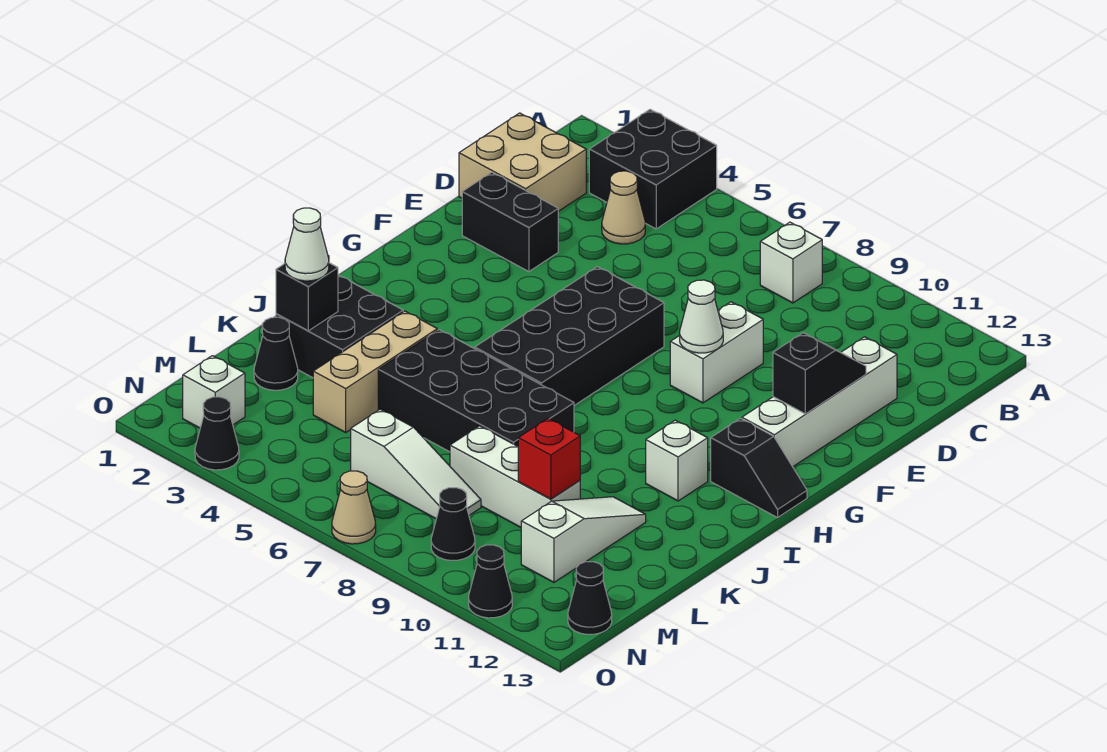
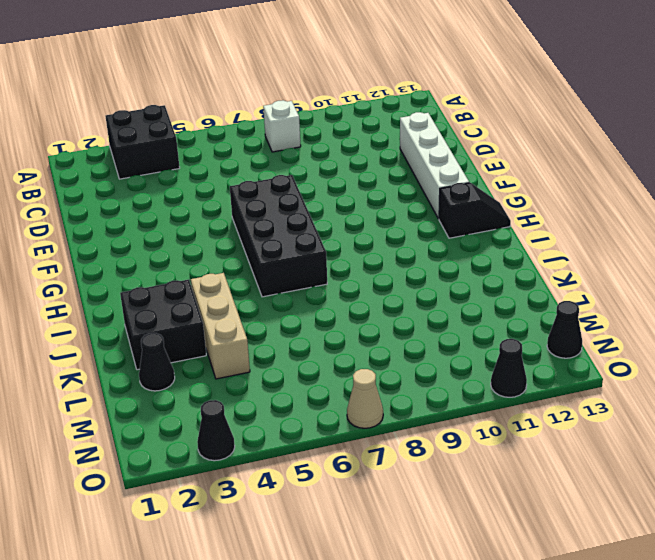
none -> tan 2x2 brick [459,113,586,211]
none -> tan 1x1 cone [602,171,645,244]
none -> black 1x2 brick [462,172,558,272]

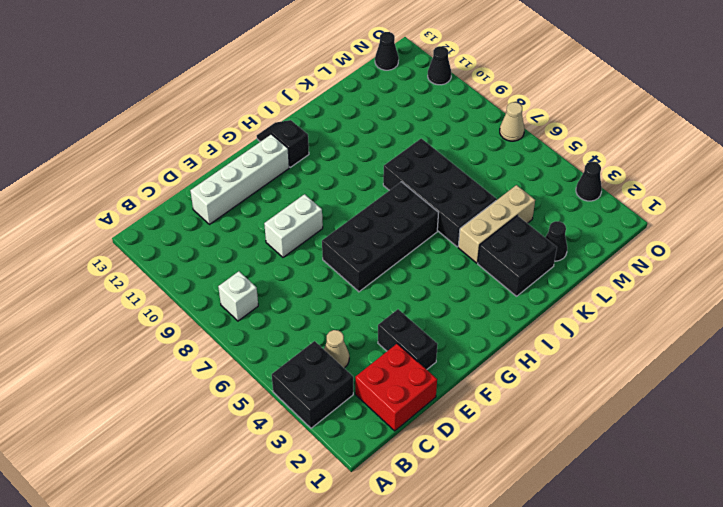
red 2x2 brick [355,344,437,431] -> tan 2x2 brick [459,113,586,211]
none -> white 1x1 brick [646,420,708,501]
none -> white 1x3 slope [521,497,646,582]
none -> white 1x3 brick [450,426,580,527]

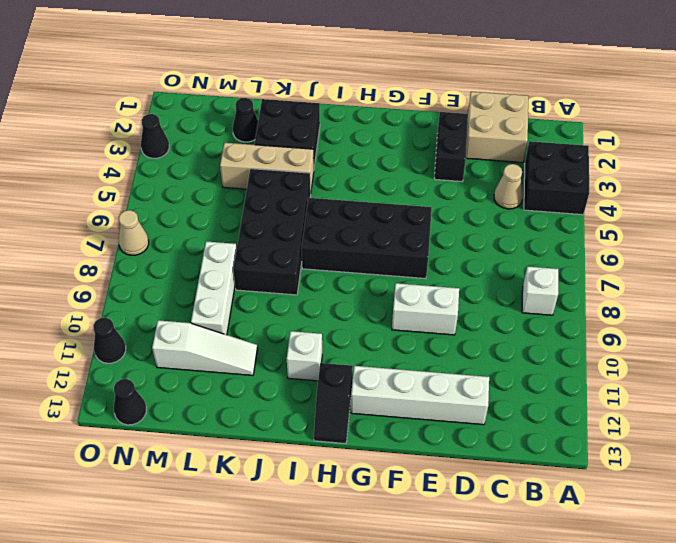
none -> white 1x3 slope [351,409,481,519]
none -> white 1x1 brick [183,356,245,428]
none -> black 1x1 cone [431,488,475,561]

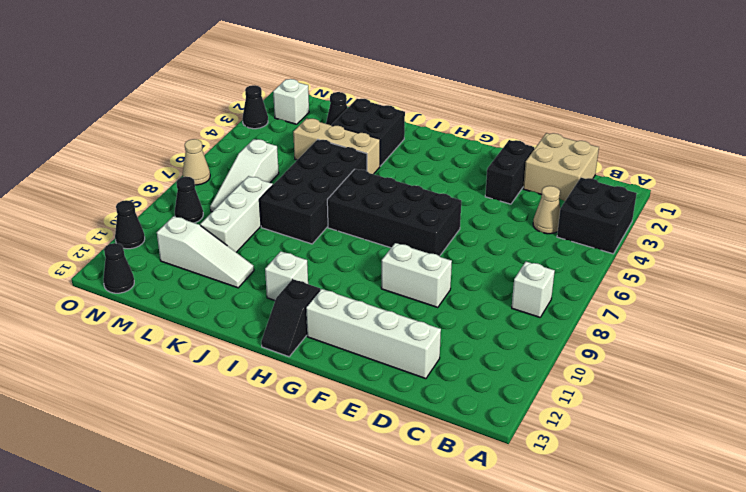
none -> black 1x2 slope [773,333,866,414]
none -> white 1x1 cone [680,280,723,353]
none -> black 1x1 brick [276,263,338,331]

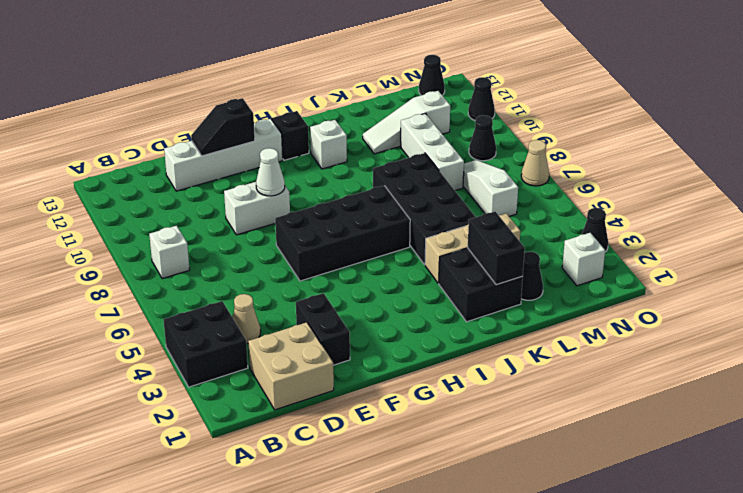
black 1x2 brick [468,211,525,285] -> black 1x1 brick [276,263,338,331]
none -> red 1x1 brick [518,418,580,499]
none -> white 1x1 cone [285,208,329,281]

